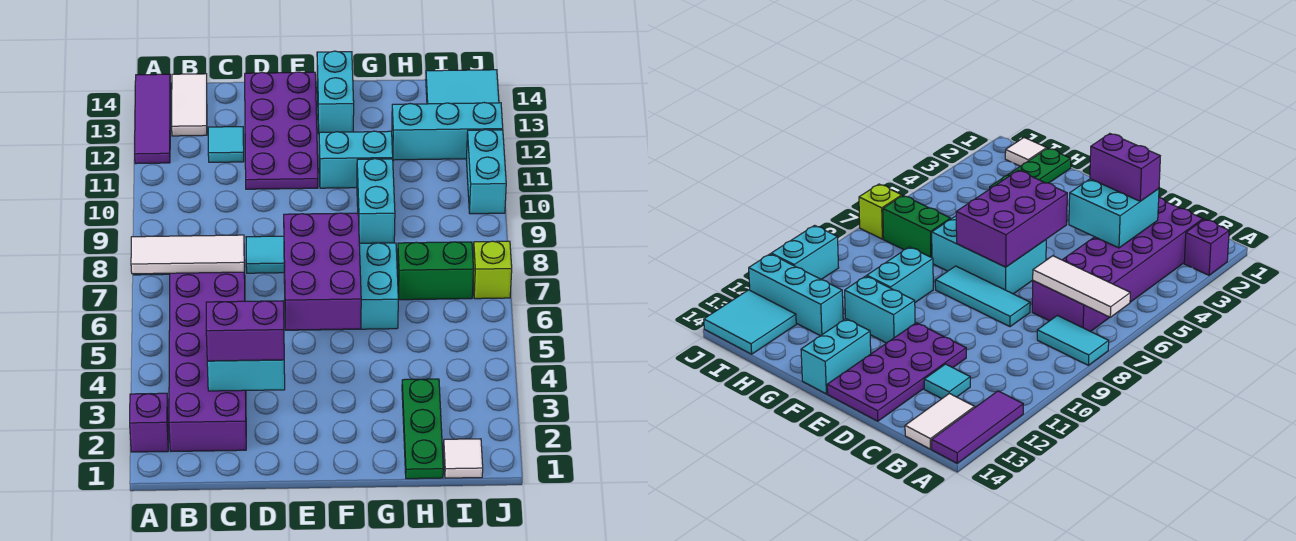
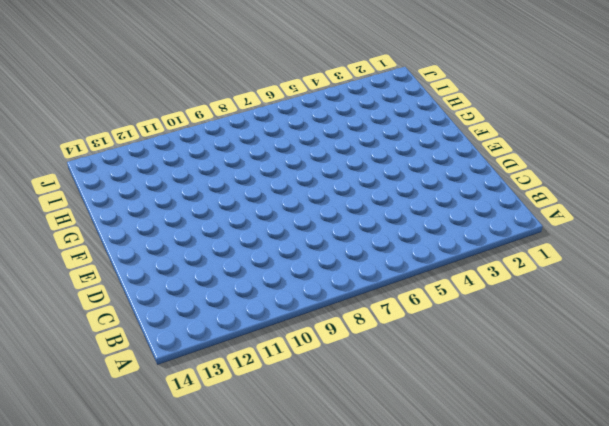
none -> purple 1x1 brick [130,393,169,452]
none -> cyan 1x2 tile [1037,315,1109,365]
none -> purple 1x3 tile [135,74,171,164]

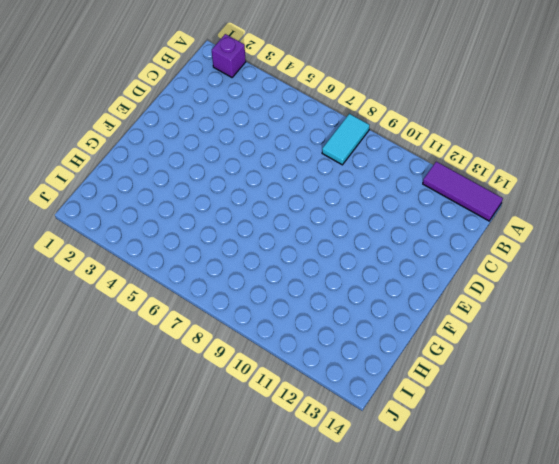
none -> purple 2x6 brick [169,260,246,451]
none -> white 1x2 tile [172,74,207,136]
none -> cyan 1x1 tile [208,127,244,162]

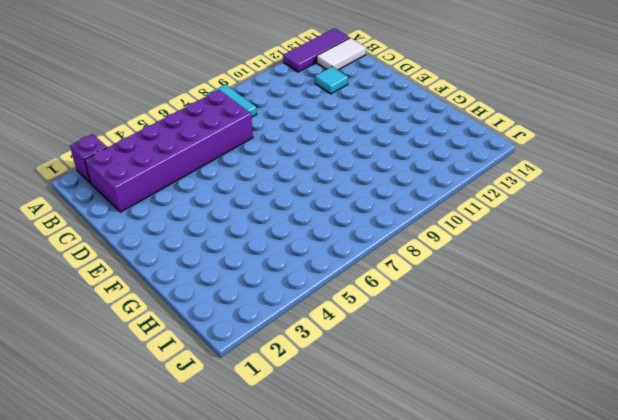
none -> cyan 1x3 tile [246,236,284,273]
none -> purple 2x4 plate [245,72,318,189]
none -> cyan 2x3 brick [284,243,398,330]

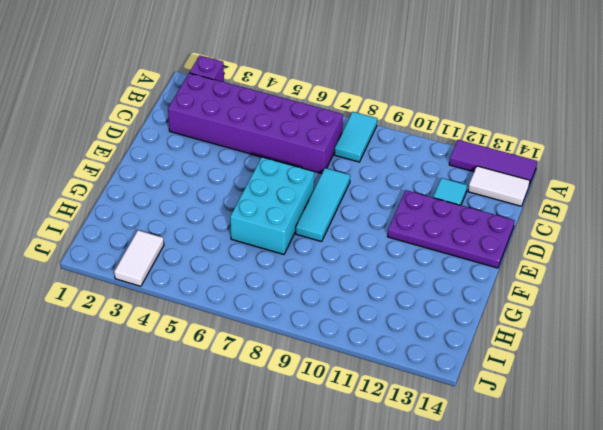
white 1x2 tile [114,230,164,286] -> none
none -> cyan 1x2 brick [319,131,393,188]
none -> cyan 1x2 brick [317,51,354,133]
none -> cyan 1x2 brick [357,159,395,243]

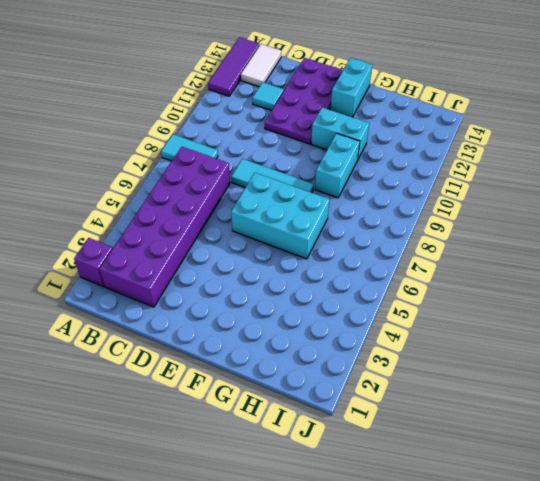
none -> green 1x3 plate [402,379,443,479]
none -> green 1x2 brick [397,242,474,300]
none -> cyan 1x3 brick [392,103,503,160]

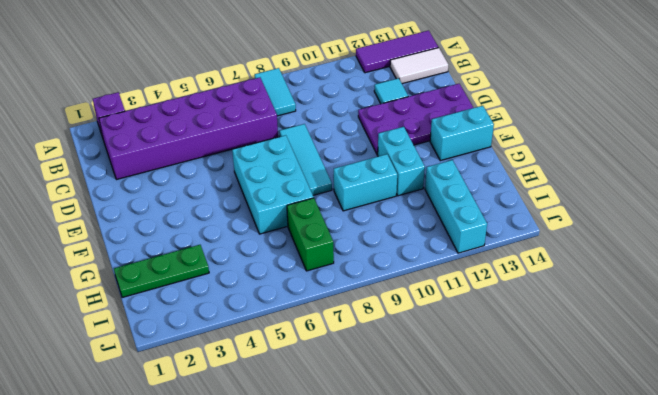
none -> white 1x1 tile [444,439,483,478]
none -> cyan 2x2 tile [426,70,499,104]
none -> lime 1x1 brick [473,241,512,299]

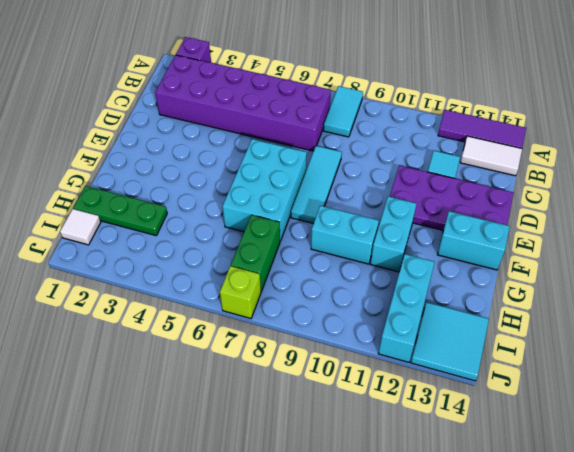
none -> cyan 1x2 brick [466,130,506,214]
none -> white 1x3 tile [131,235,244,274]
none -> cyan 2x2 brick [207,360,285,391]

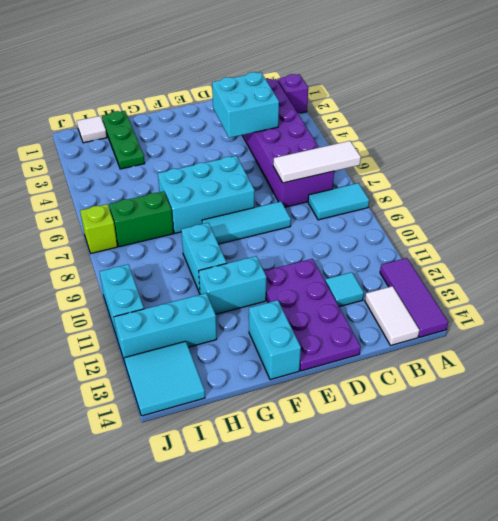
none -> purple 2x3 brick [284,213,361,330]
none -> purple 1x2 brick [206,301,284,361]

